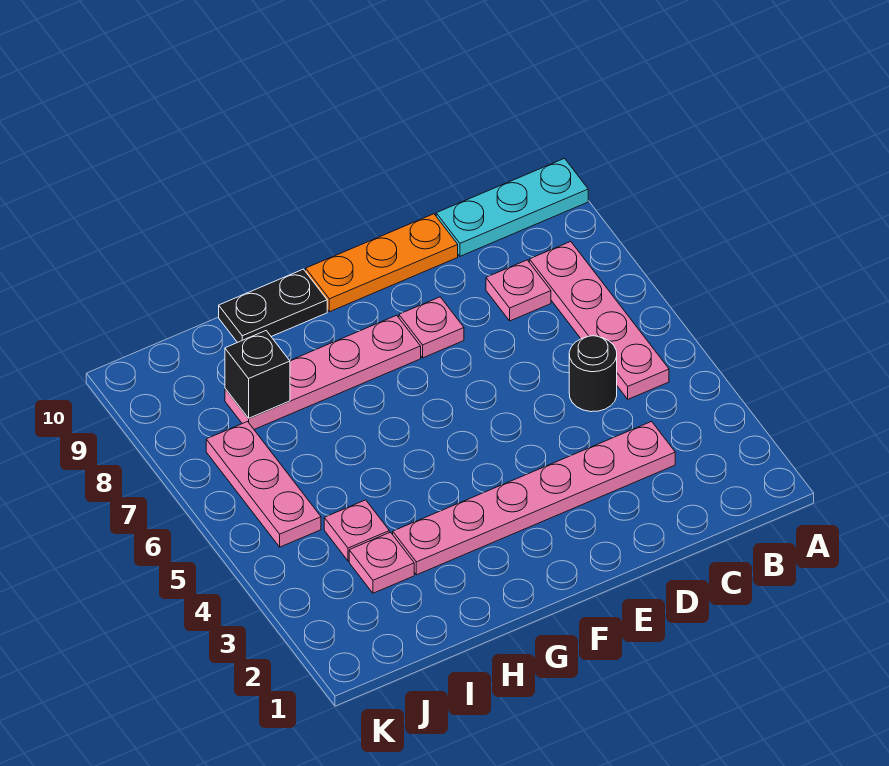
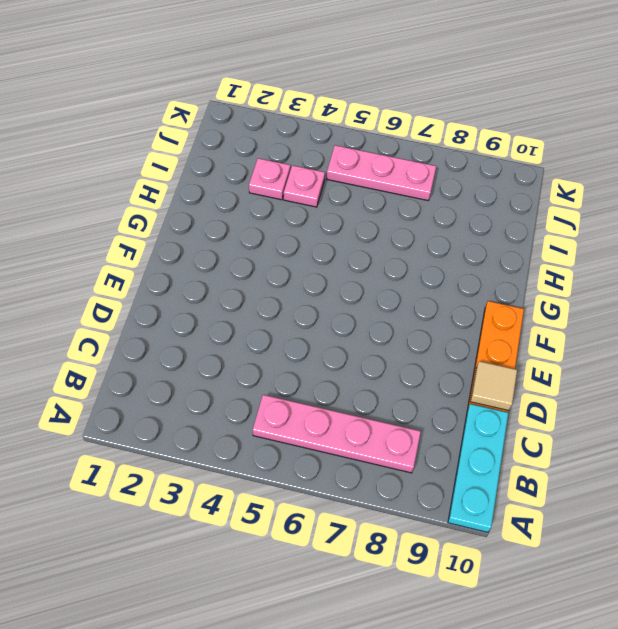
tan 1x1 tile [470,361,517,411] -> none
none -> pink 1x6 plate [393,422,675,575]
none -> black 1x1 round brick [569,336,617,412]
none -> pink 1x1 plate [486,260,551,321]

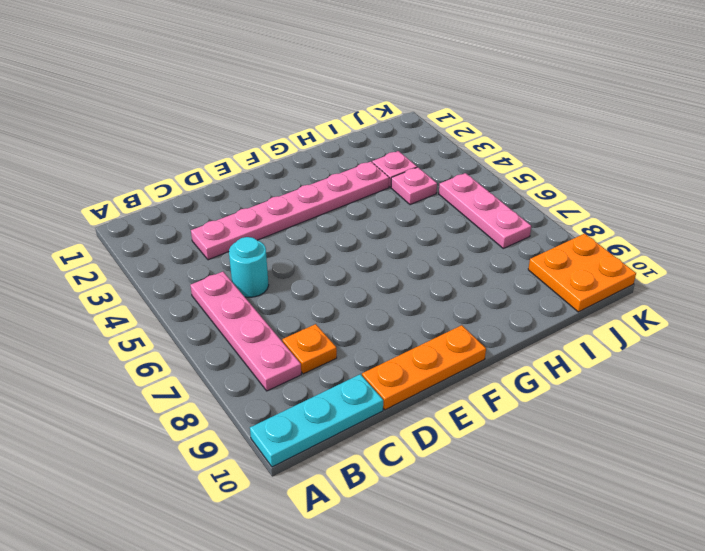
cyan 1x1 round brick [229,237,269,297] -> black 1x1 round brick [569,336,617,412]
orange 1x1 plate [282,324,337,374] -> pink 1x1 plate [486,260,551,321]
orange 2x2 plate [528,234,636,312] -> none
none -> pink 1x1 plate [399,297,464,358]
none -> pink 1x4 plate [225,315,421,429]
none -> black 1x2 plate [219,269,327,343]

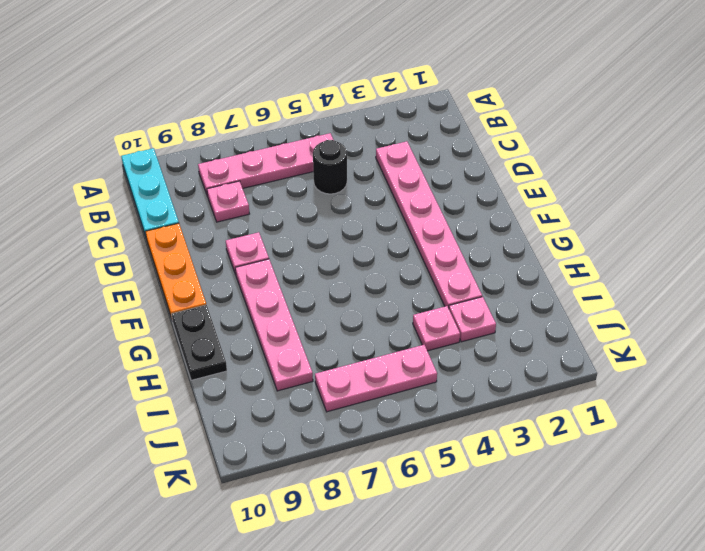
none -> black 1x1 brick [225,331,290,418]

